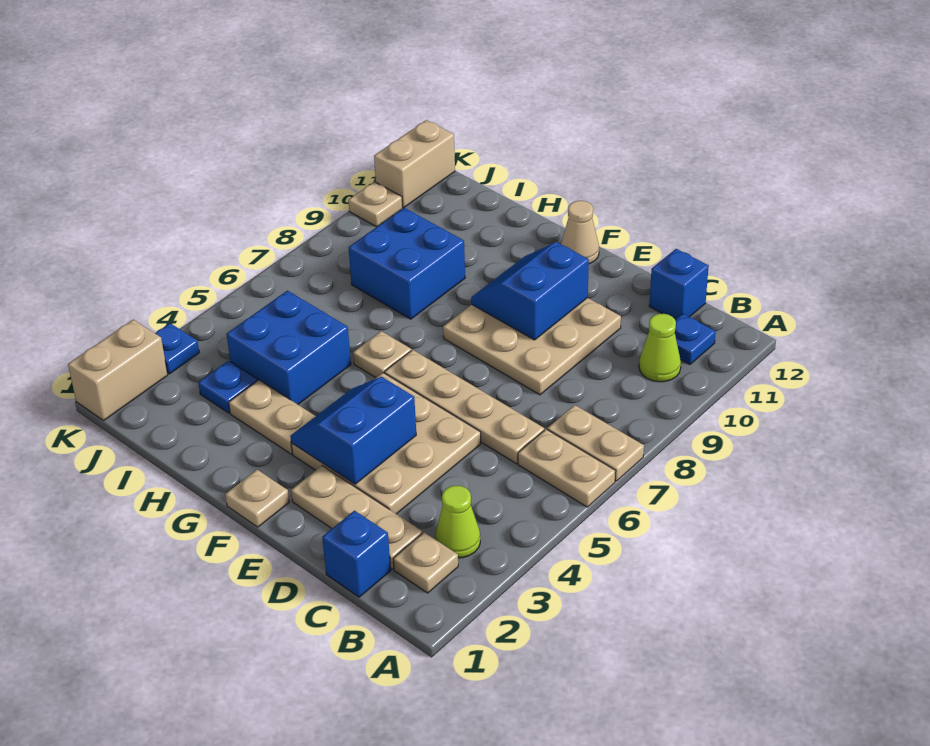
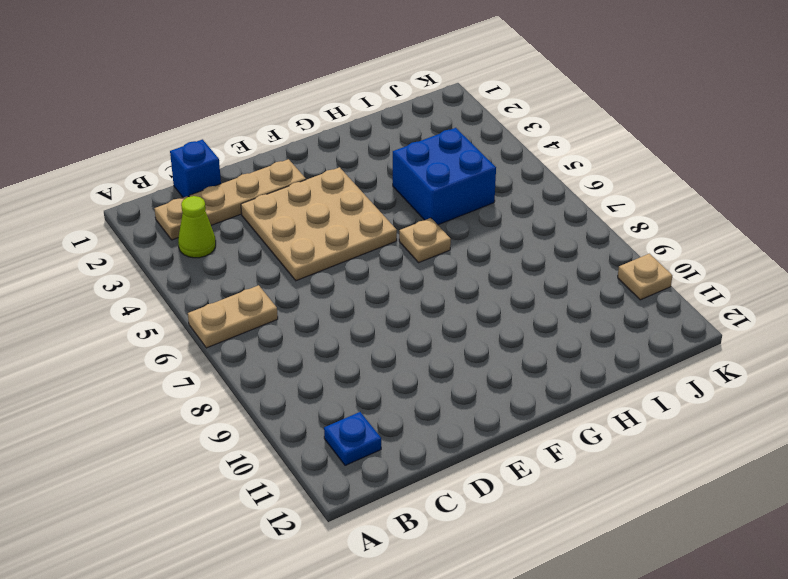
none -> tan 1x2 plate [547,405,644,481]
none -> lime 1x1 cone [639,314,681,382]
none -> tan 1x4 plate [385,350,544,464]

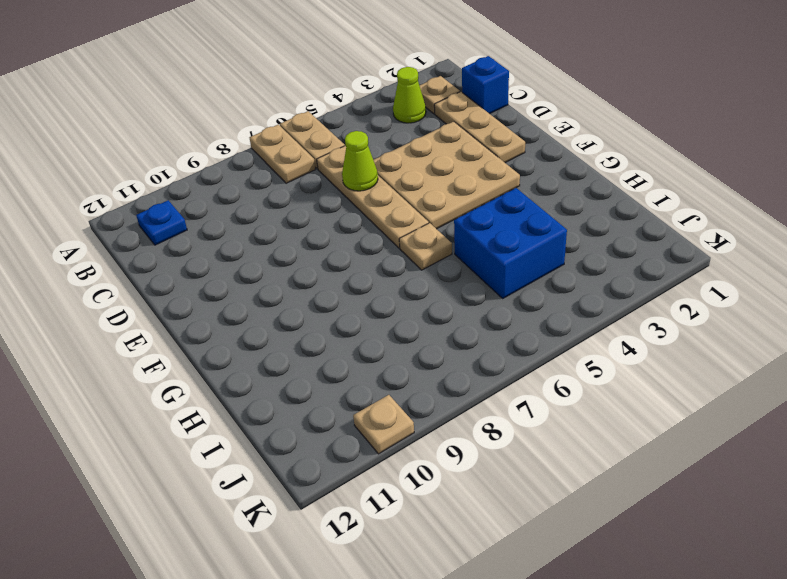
lime 1x1 cone [342,131,378,191] -> lime 1x1 cone moved to [639,314,681,382]
none -> blue 1x1 brick [649,249,709,320]
none -> tan 3x3 plate [443,298,621,395]
none -> tan 1x1 plate [225,470,289,527]

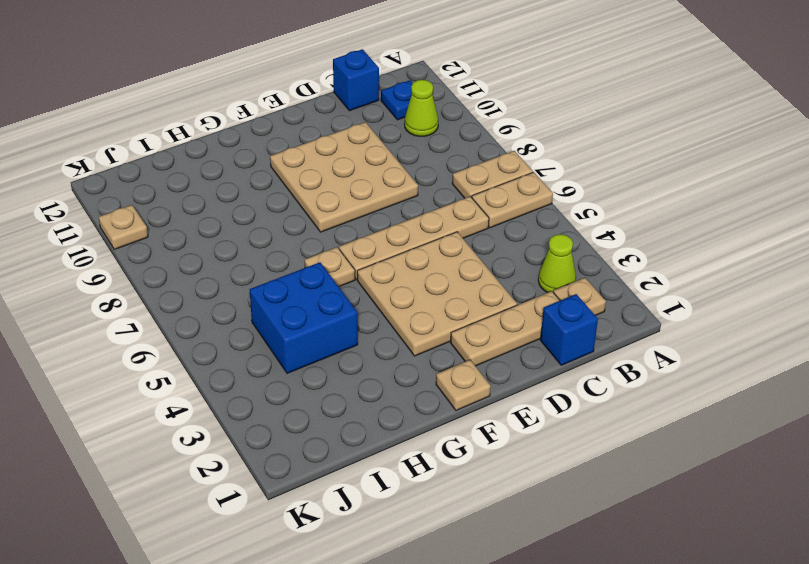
none -> tan 1x1 cone [561,201,599,264]
none -> tan 1x2 plate [229,380,315,454]
none -> blue 2x2 brick [349,208,465,319]

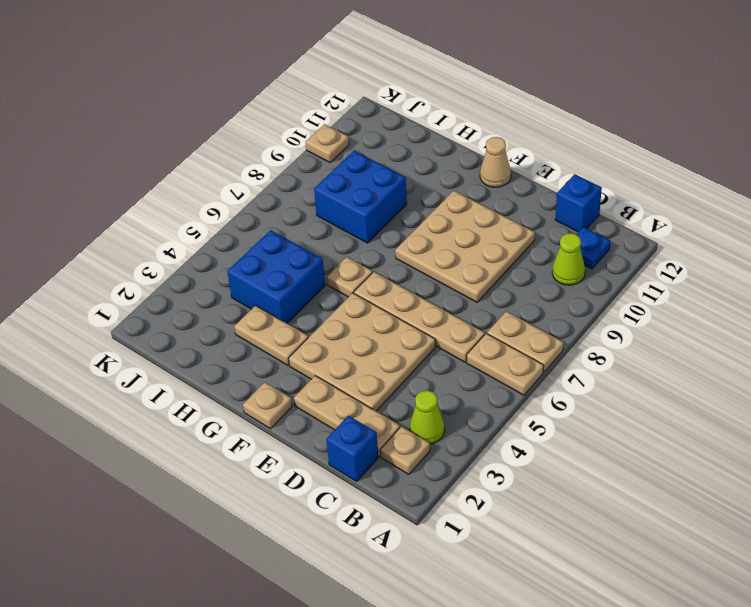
none -> blue 1x1 plate [198,361,258,413]
none -> tan 1x2 brick [68,320,168,420]
none -> blue 1x1 plate [155,323,199,374]

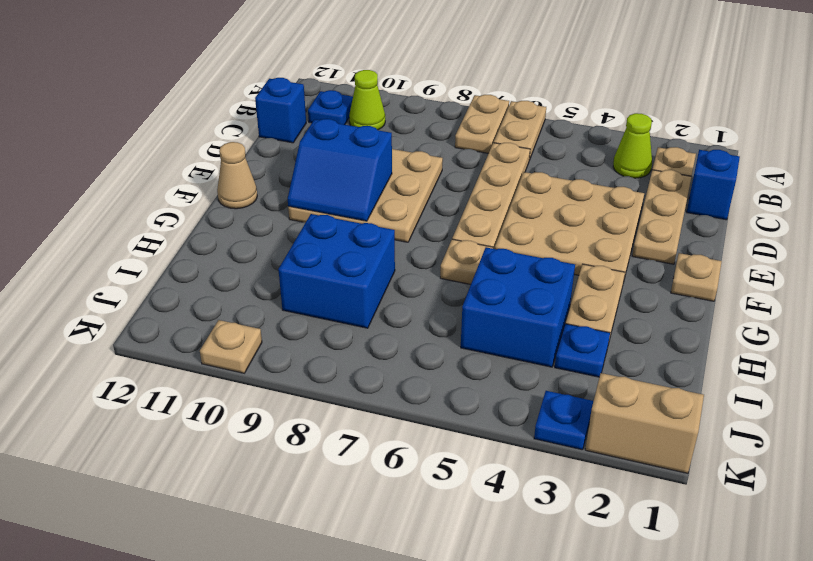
none -> tan 1x2 brick [374,120,455,208]
none -> blue 2x2 slope [290,377,416,484]

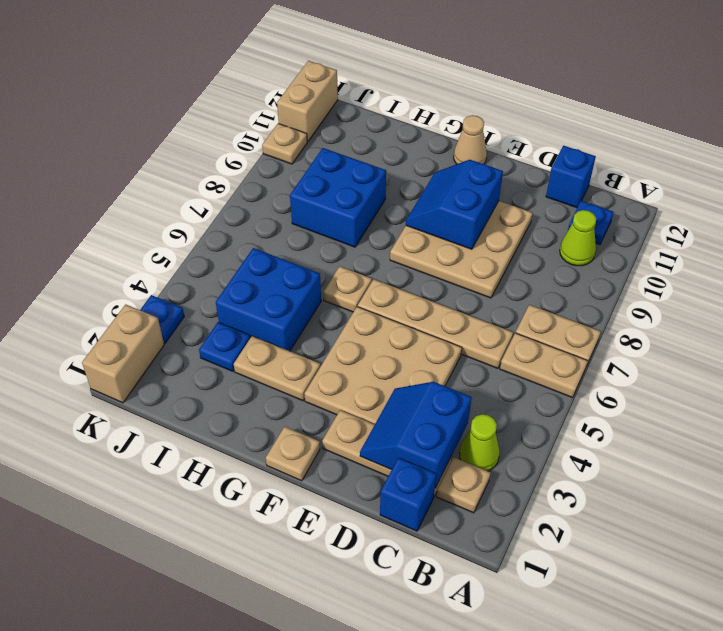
blue 2x2 slope [360,382,472,488] -> blue 2x2 slope moved to [290,377,416,484]

